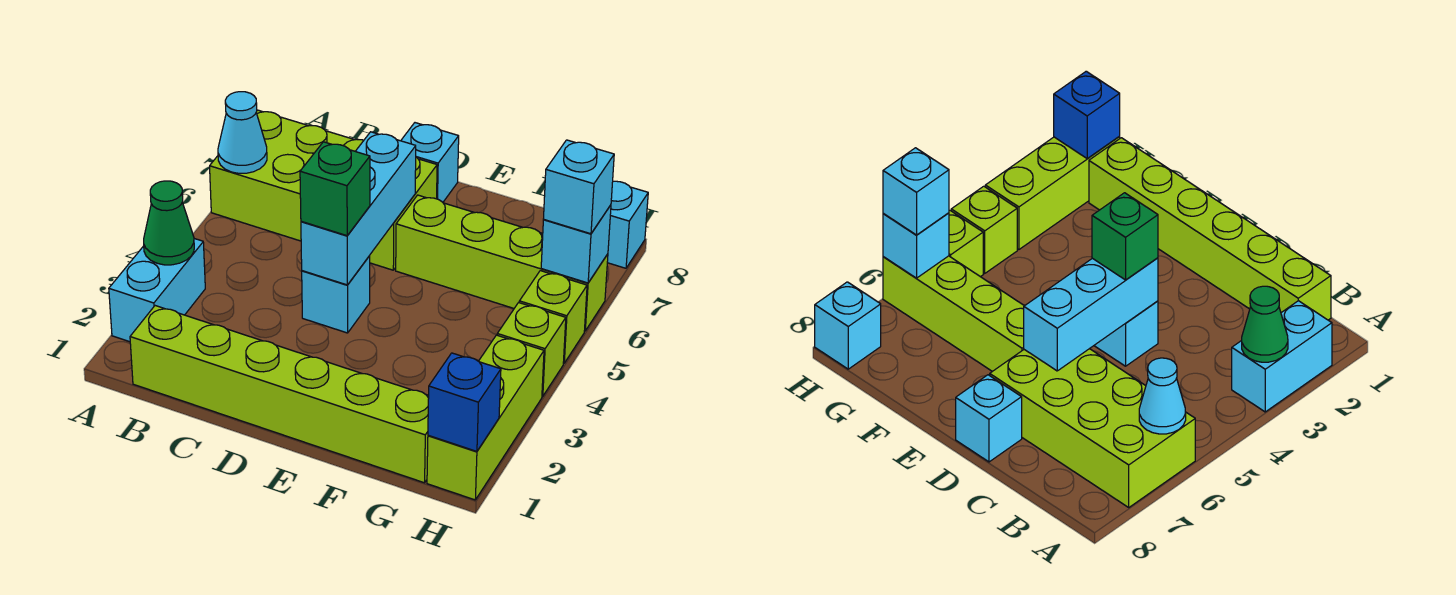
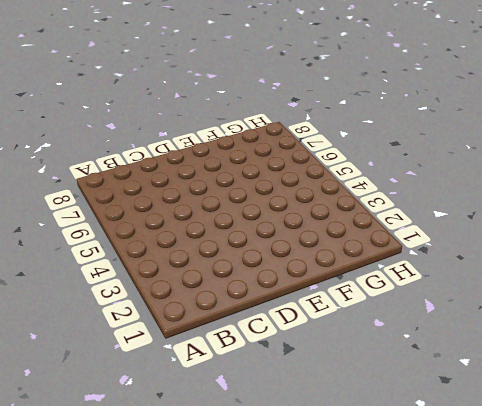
none -> cyan 1x2 brick [109,239,205,342]
none -> lime 2x4 brick [210,110,437,270]
none -> lime 1x6 brick [130,306,429,483]

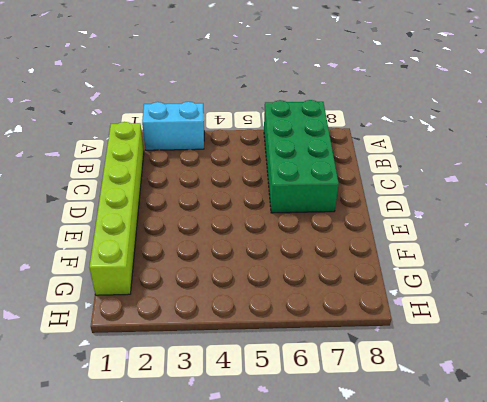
green 2x4 brick [264,100,339,213] -> lime 2x4 brick [210,110,437,270]
none -> cyan 1x1 brick [302,256,370,333]
none -> cyan 1x1 brick [401,123,459,202]
none -> lime 1x4 brick [396,195,608,331]

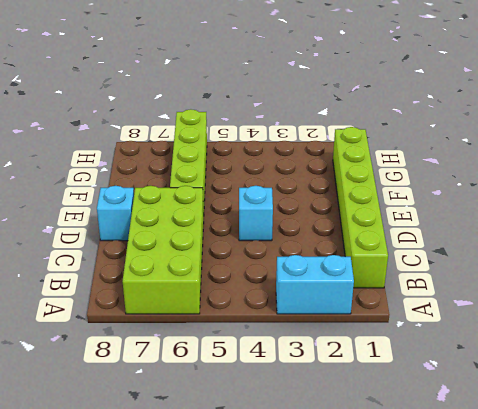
none -> lime 1x3 brick [427,335,544,500]
none -> lime 1x1 brick [497,303,566,396]
none -> lime 1x1 brick [519,271,587,363]

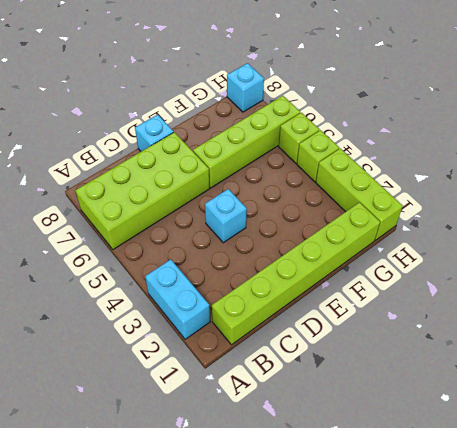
none -> green 1x1 cone [144,181,194,265]
none -> cyan 1x1 cone [218,92,267,173]
none -> cyan 1x3 brick [301,132,416,285]

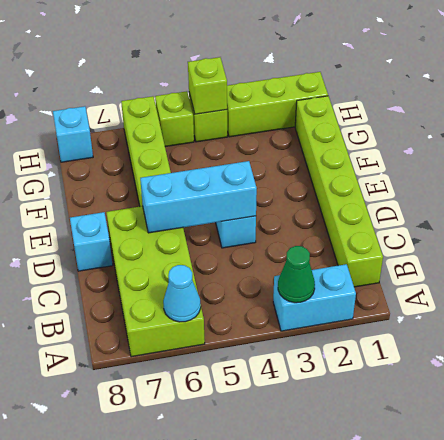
lime 1x1 brick [188,57,227,114] -> none
none -> blue 1x1 brick [428,353,501,451]
none -> cyan 1x1 brick [541,205,611,283]
none -> green 1x1 brick [300,142,370,236]

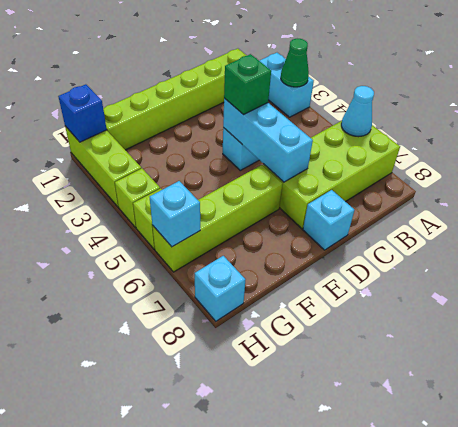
none -> cyan 1x1 brick [544,140,614,234]

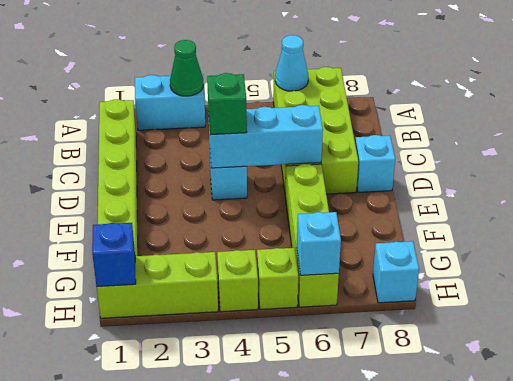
none -> cyan 1x1 brick [544,140,614,234]

